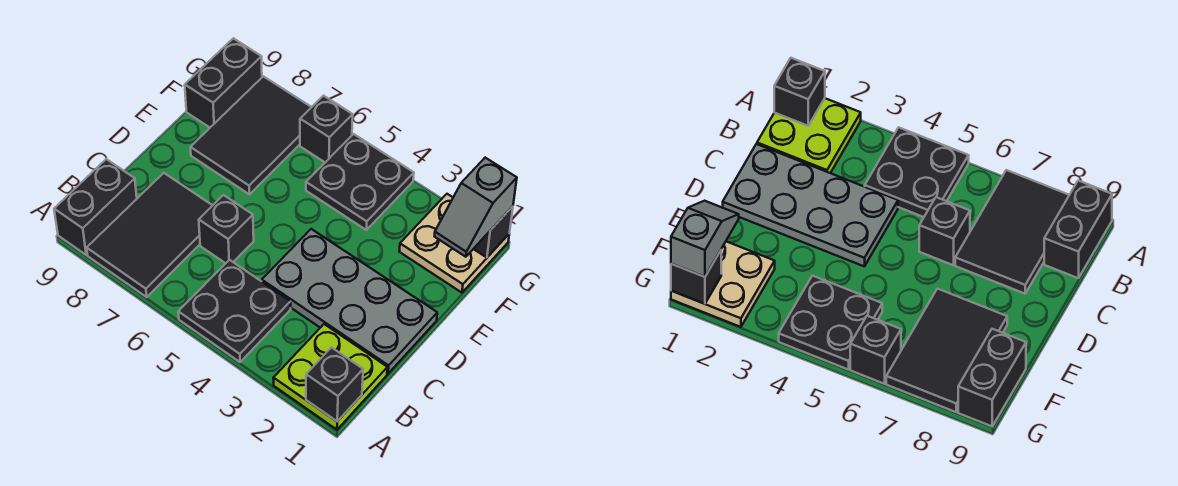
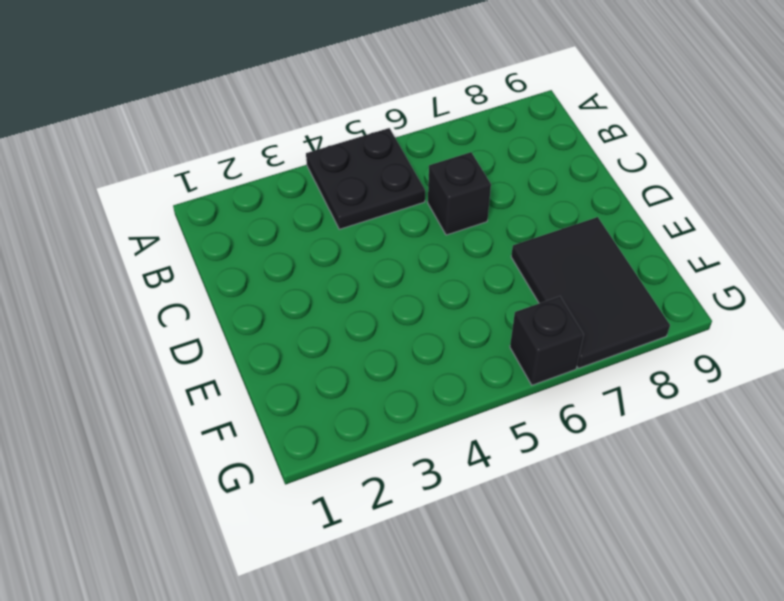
none -> lime 2x2 plate [273,324,387,430]
none -> black 2x3 tile [87,173,213,297]
none -> black 1x2 brick [54,159,137,255]

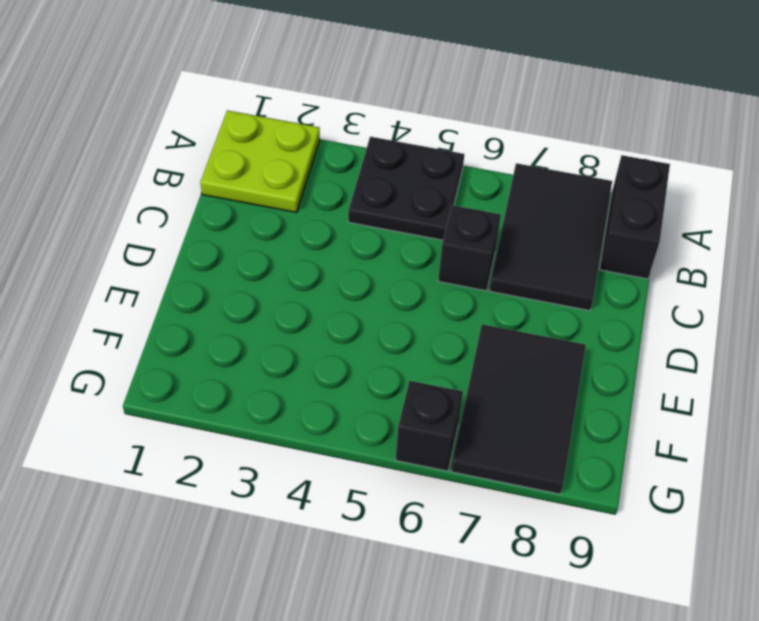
none -> grey 2x4 plate [262,229,437,374]
none -> tan 2x2 plate [399,194,509,293]
none -> black 2x2 plate [306,134,414,230]

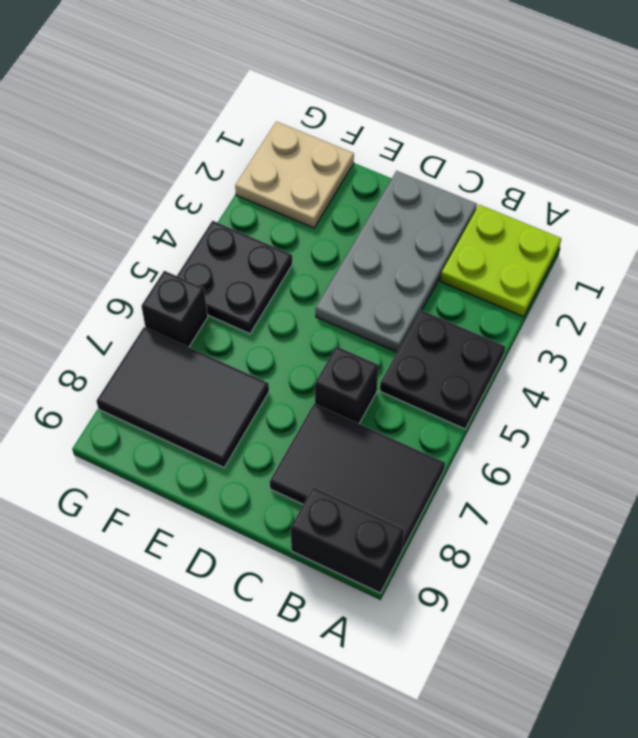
none -> black 1x2 brick [185,38,262,127]
none -> black 1x1 brick [306,347,363,421]
none -> black 1x1 brick [474,206,513,258]

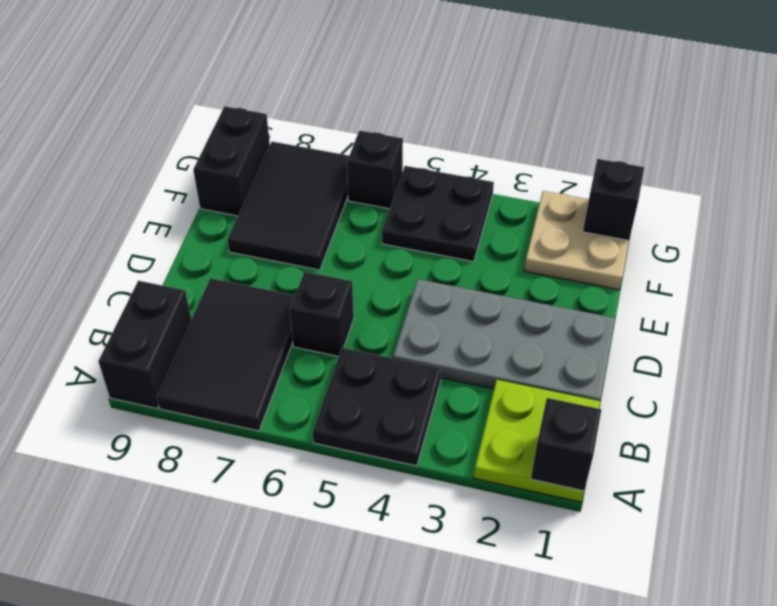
none -> grey 1x2 slope [435,158,517,257]

